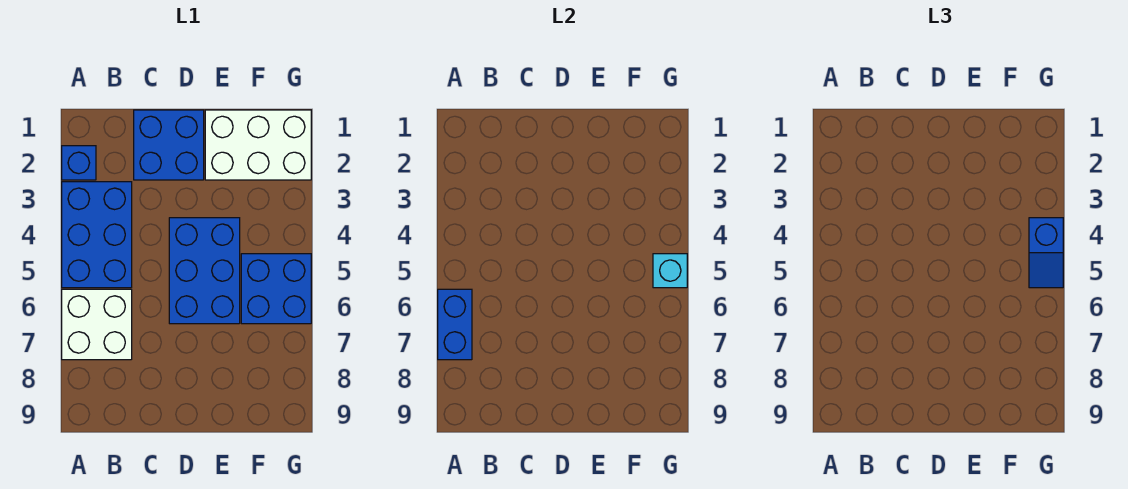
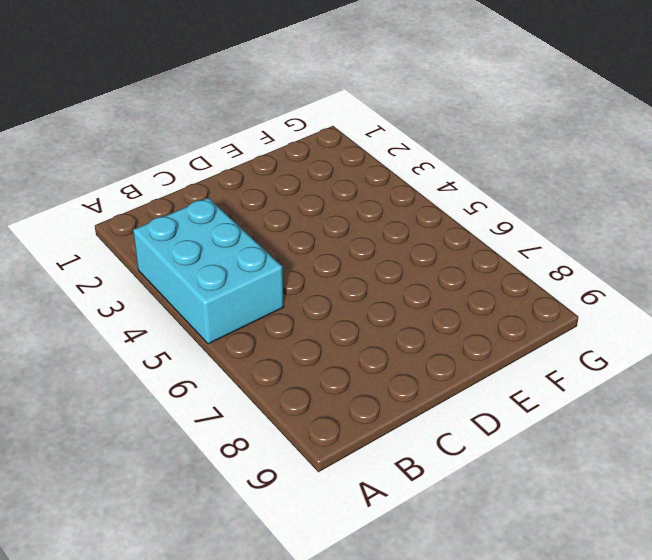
cyan 2x3 brick [133,198,284,344] -> blue 2x3 brick [62,182,132,288]
none -> blue 1x1 brick [62,146,96,180]
none -> white 2x2 brick [62,289,132,360]

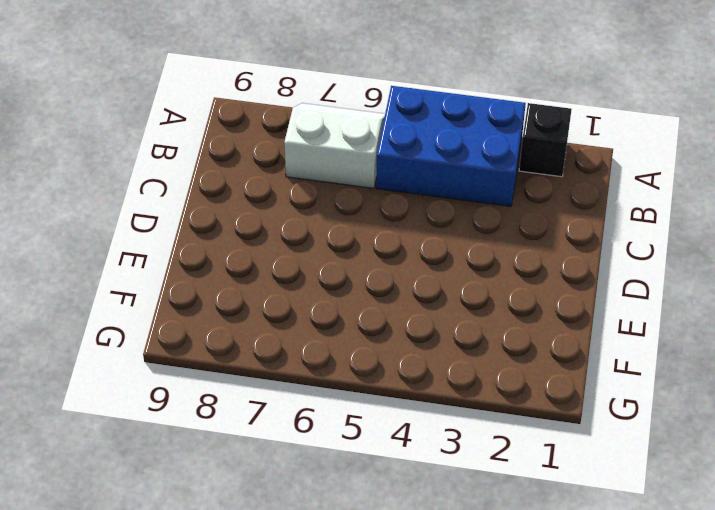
black 1x1 brick [519,103,572,177] -> blue 1x1 brick [62,146,96,180]
white 2x2 slope [284,103,385,188] -> white 2x2 brick [62,289,132,360]
none -> blue 2x2 brick [134,110,204,180]
none -> blue 2x3 brick [169,218,240,324]

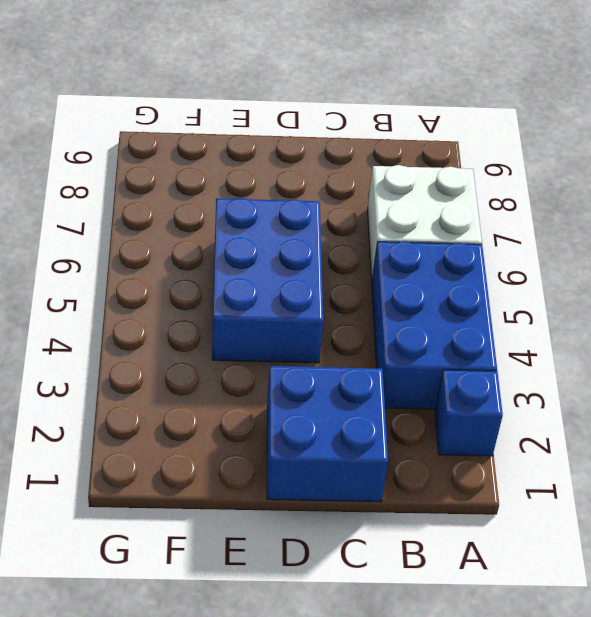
none -> white 2x3 brick [205,110,311,180]
none -> blue 2x2 brick [241,254,311,324]

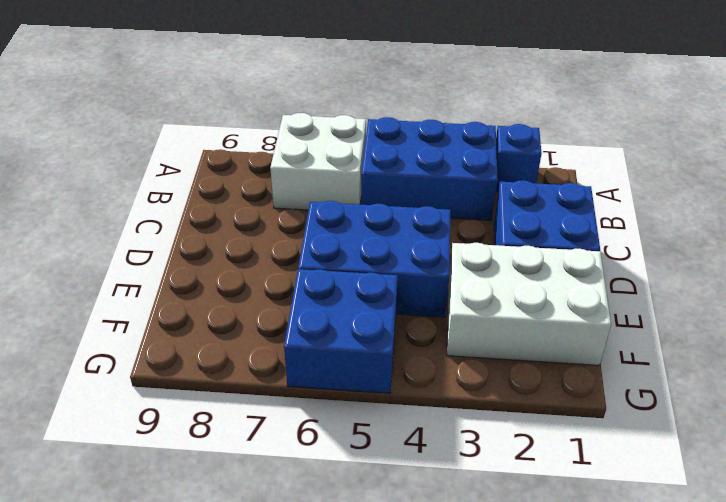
white 2x3 brick [447,243,611,365] -> white 2x3 brick turned to [205,110,311,180]
none -> blue 1x2 brick [438,289,472,360]
none -> cyan 1x1 brick [653,254,687,288]

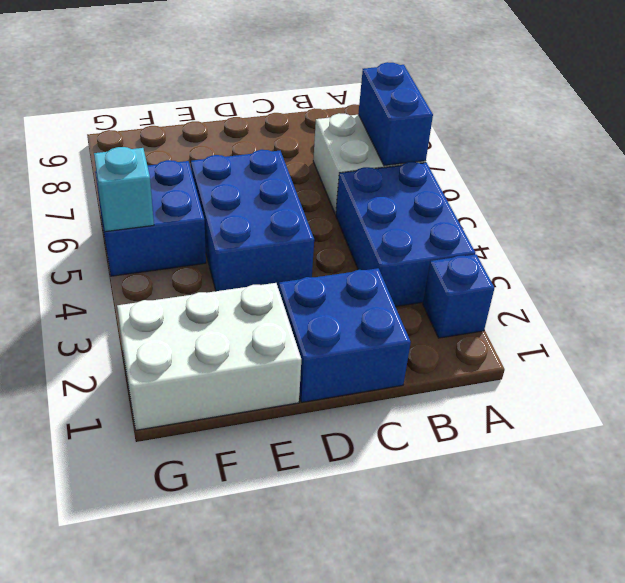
none -> blue 1x2 slope [1029,218,1063,288]

